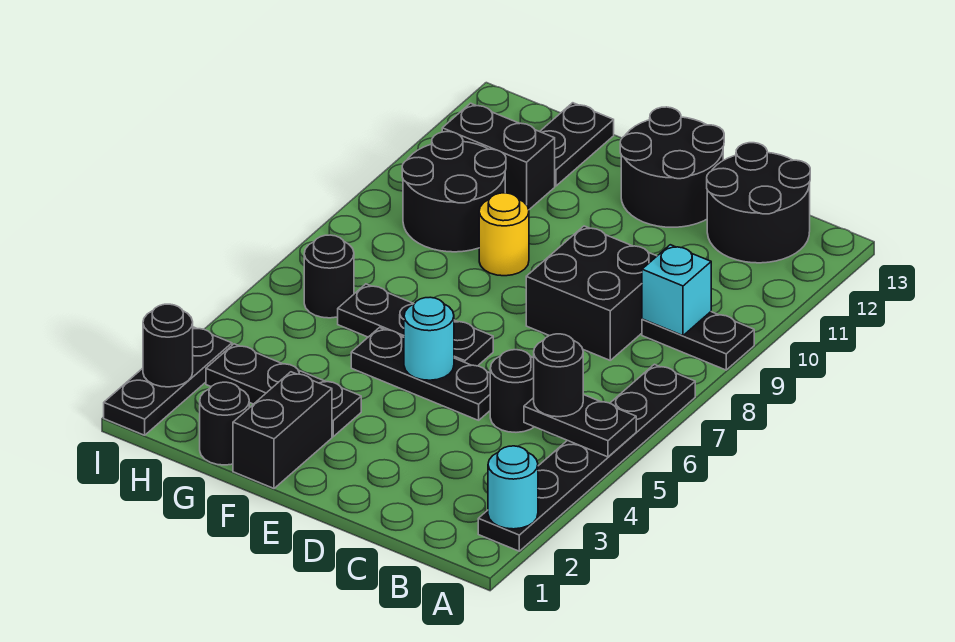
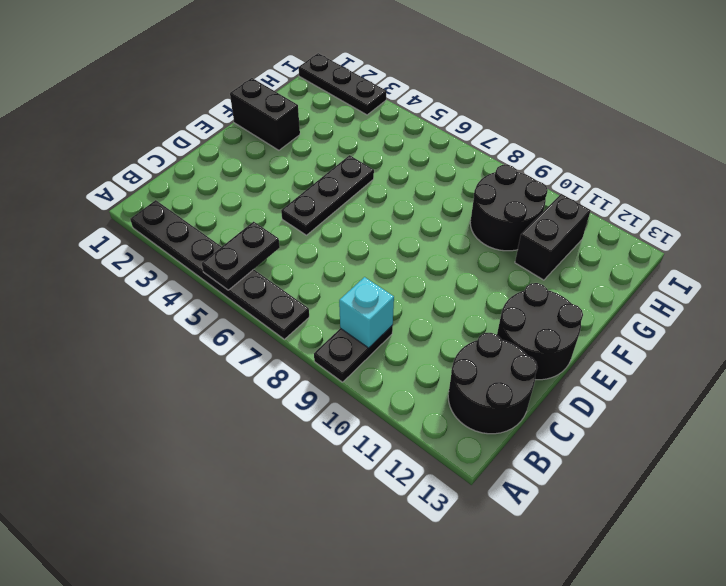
none -> black 1x1 round brick [490,350,534,432]
none -> black 2x2 brick [526,226,657,360]
none -> black 1x3 plate [338,284,493,366]

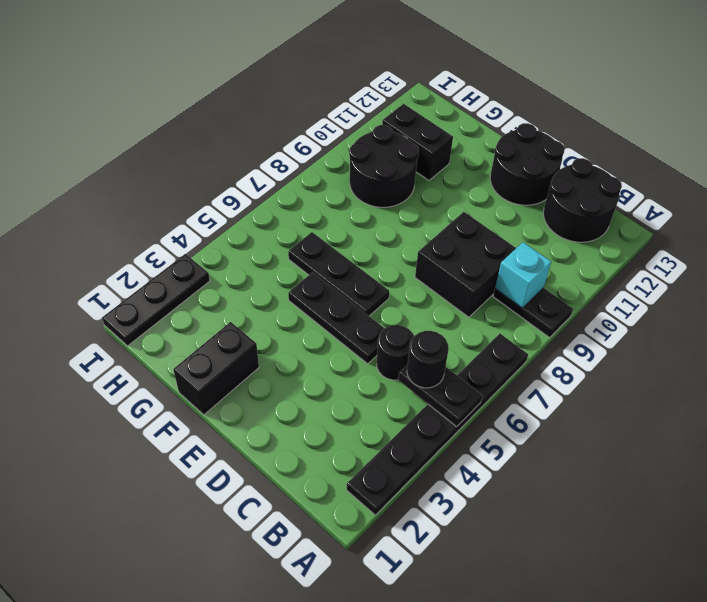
none -> black 1x3 plate [206,344,361,437]
none -> yellow 1x1 round brick [479,193,529,276]
none -> black 1x1 round brick [200,382,249,465]

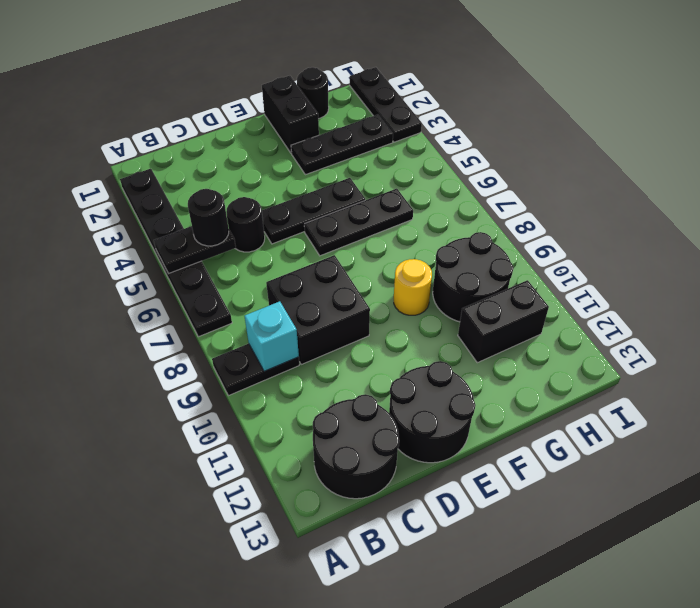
none -> black 1x2 plate [540,103,614,186]
none -> black 1x1 round brick [304,235,354,318]
none -> cyan 1x1 round brick [488,446,538,529]

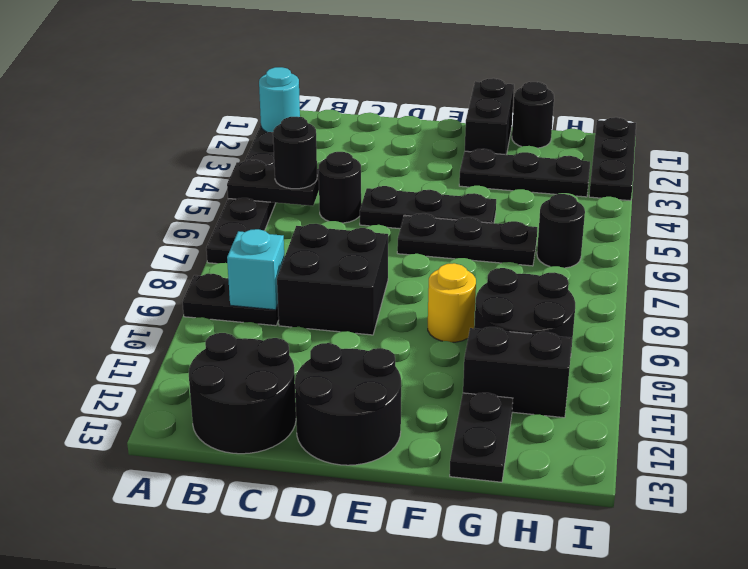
none -> cyan 1x1 round brick [404,297,454,380]
none -> black 1x1 round brick [143,304,193,387]

